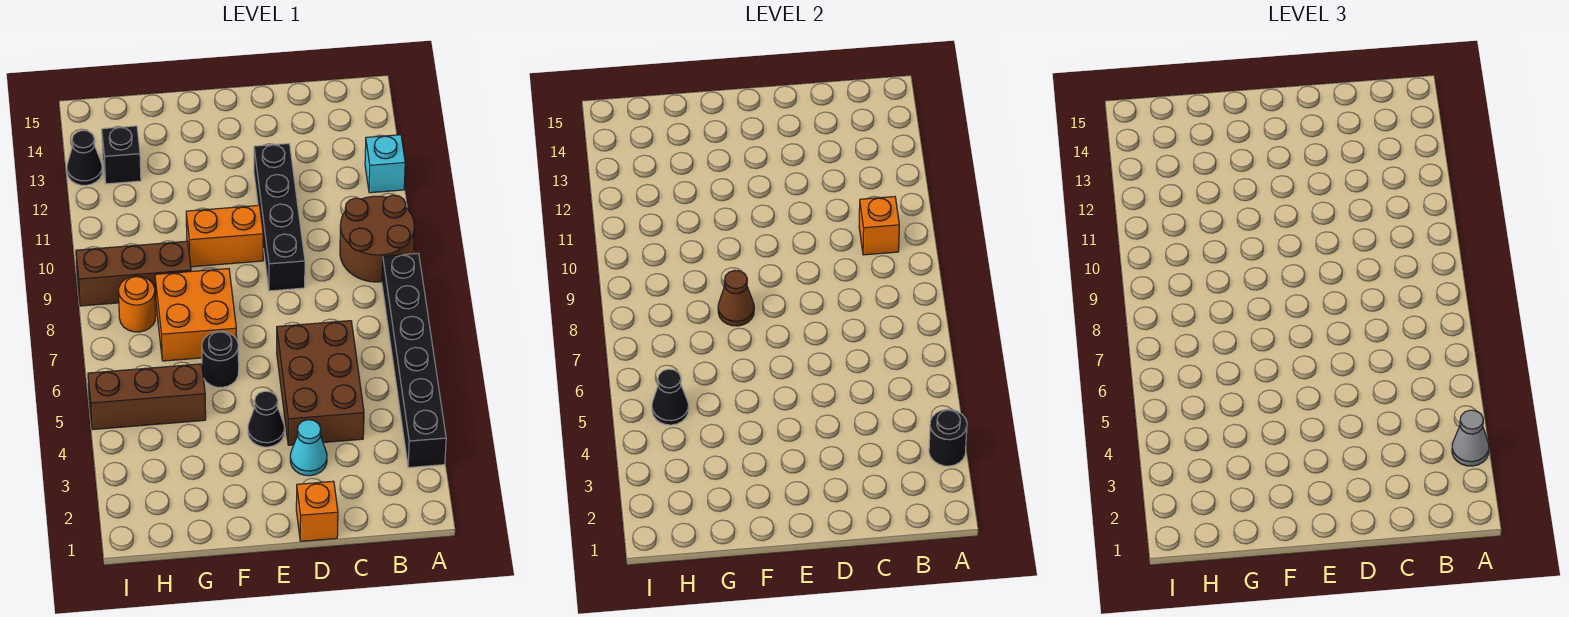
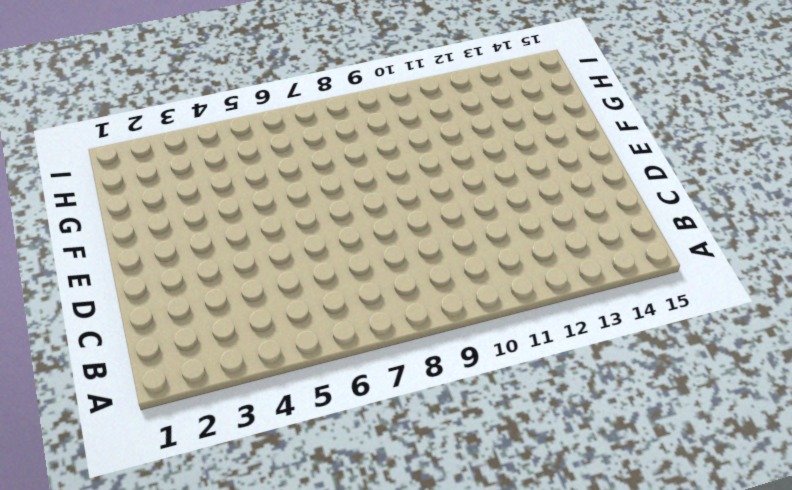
none -> black 1x6 brick [382,253,446,468]
none -> brown 2x2 round brick [340,195,414,282]
none -> cyan 1x1 brick [365,135,405,193]

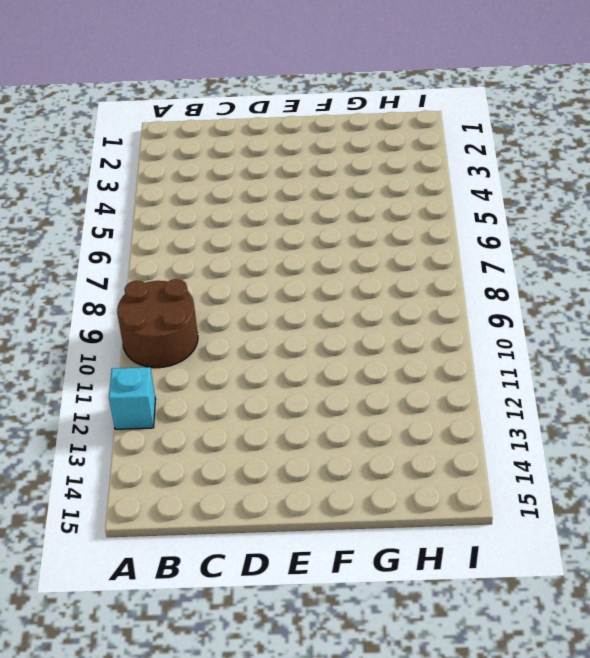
none -> black 1x6 brick [382,253,446,468]
none -> brown 2x3 brick [277,321,364,445]
none -> orange 1x1 brick [296,481,338,541]

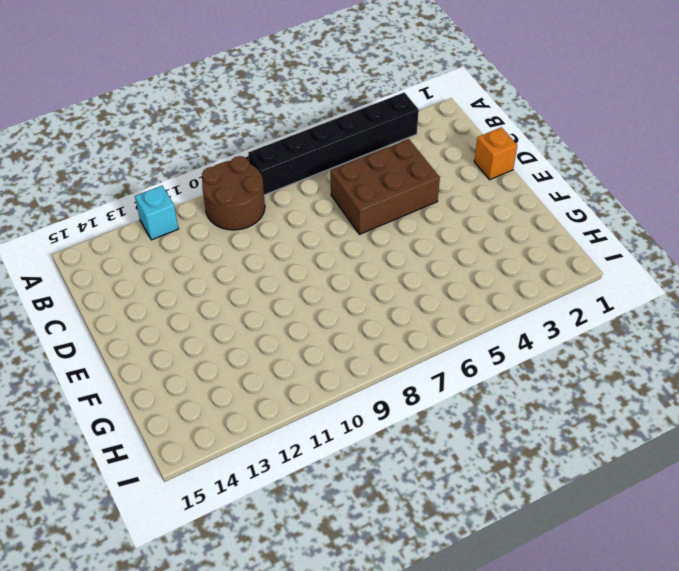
none -> cyan 1x1 cone [290,420,327,476]
none -> black 1x4 brick [254,144,305,291]
none -> black 1x1 cone [248,391,285,447]

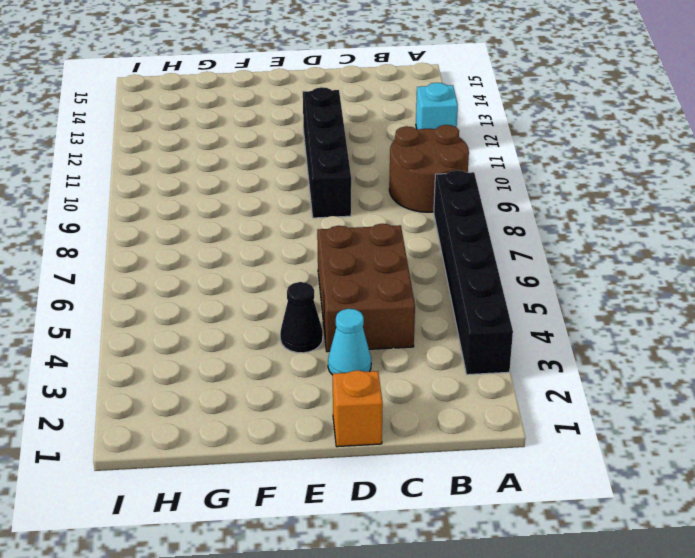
none -> orange 1x2 brick [186,205,263,267]
none -> black 1x1 round brick [202,331,239,387]
none -> orange 2x2 brick [155,269,237,361]

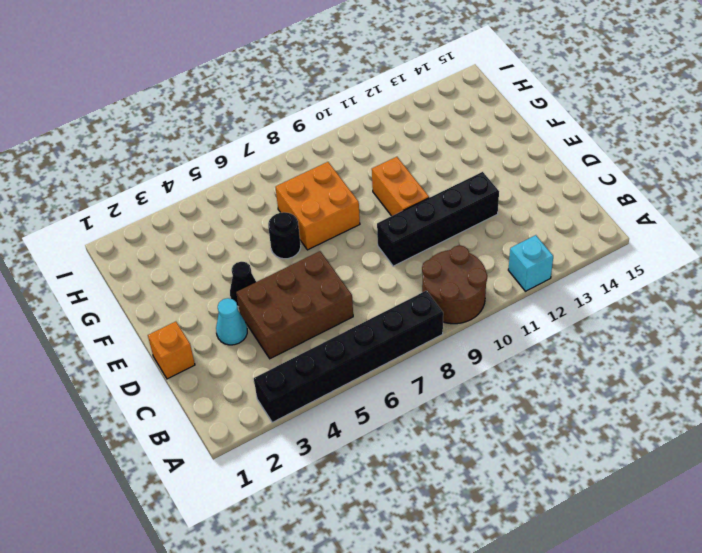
none -> brown 1x3 brick [88,364,206,430]
none -> brown 1x3 brick [76,241,191,306]
none -> orange 1x1 round brick [118,276,156,332]

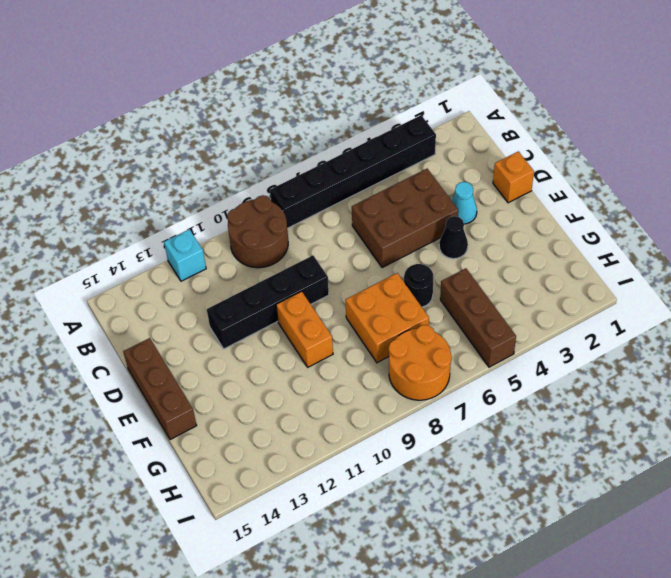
brown 1x3 brick [123,338,197,440] -> brown 1x3 brick moved to [76,241,191,306]
orange 2x2 round brick [389,325,452,400] -> orange 1x1 round brick [118,276,156,332]
none -> black 1x1 brick [102,126,141,184]
none -> black 1x1 cone [67,130,102,185]
none -> black 1x1 round brick [929,409,967,466]

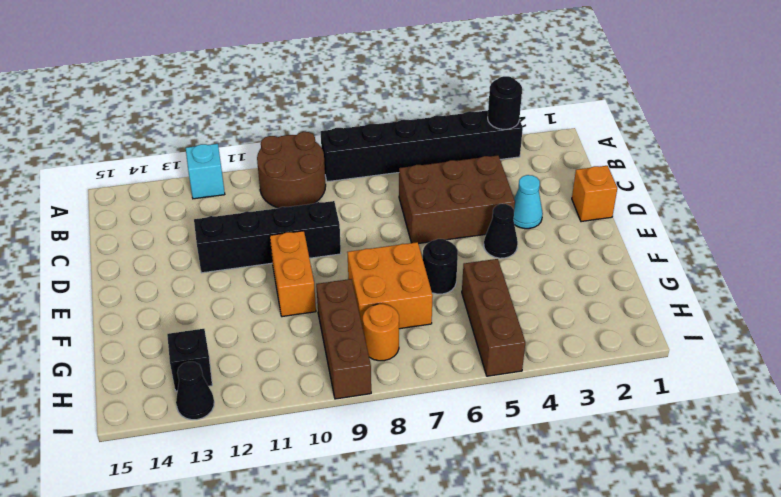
none -> orange 1x1 brick [859,197,899,255]
none -> brown 1x1 cone [718,270,754,326]
none -> black 1x1 cone [652,369,689,425]

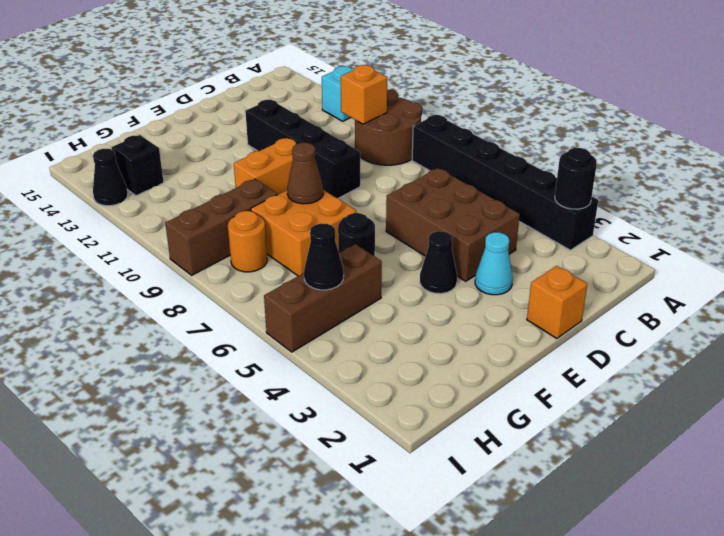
none -> grey 1x1 cone [1452,410,1489,466]

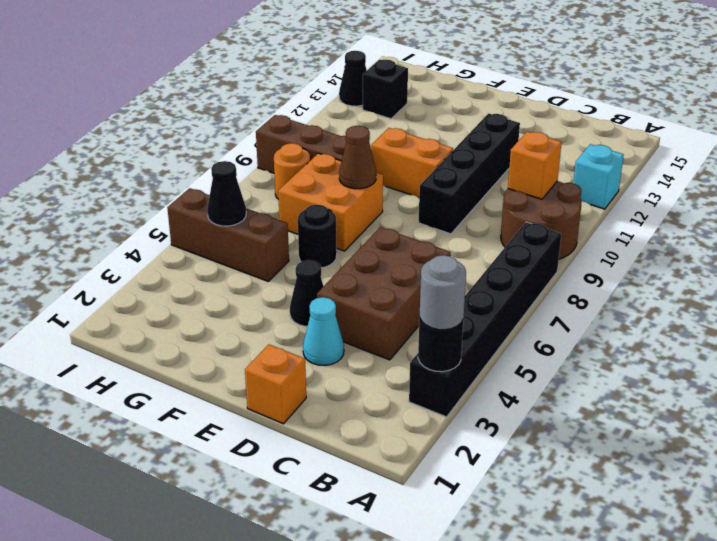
grey 1x1 round brick [420,255,466,330] -> grey 1x1 cone [1452,410,1489,466]

